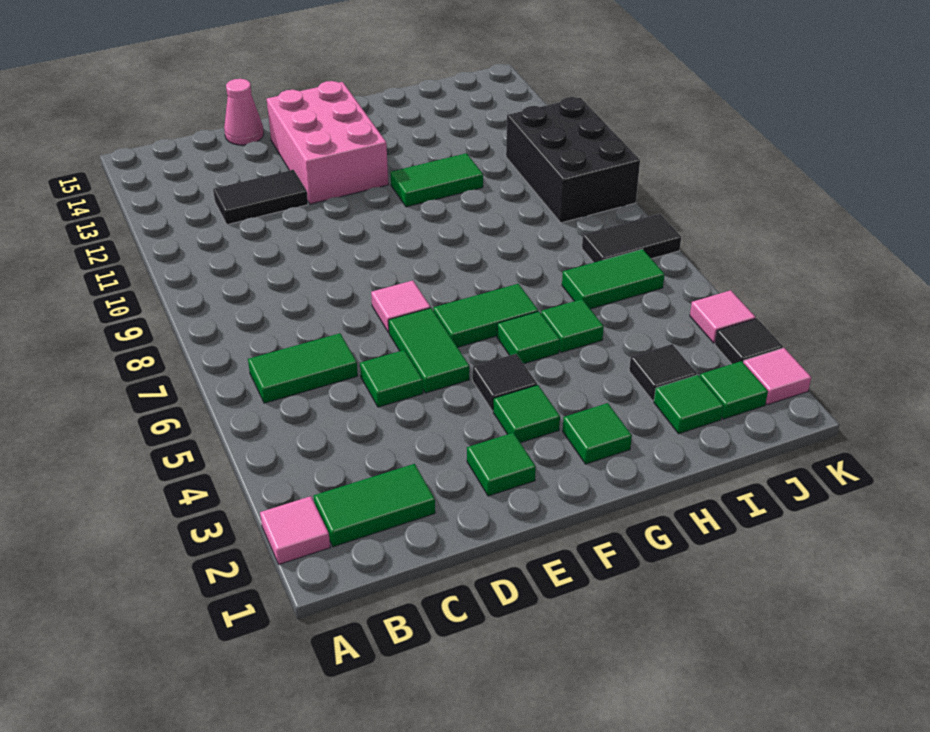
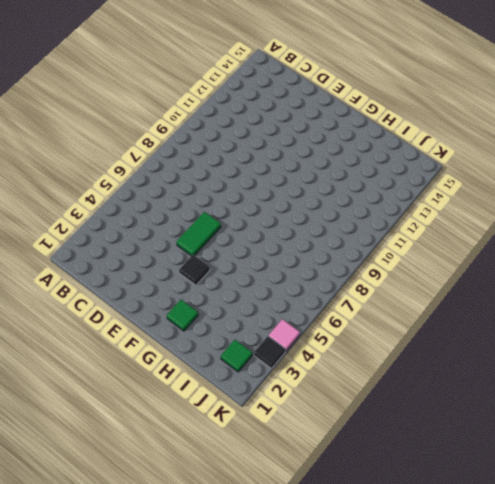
none -> pink 1x1 tile [260,496,330,564]
none -> green 1x2 tile [314,464,435,547]
none -> green 1x2 tile [248,333,358,403]

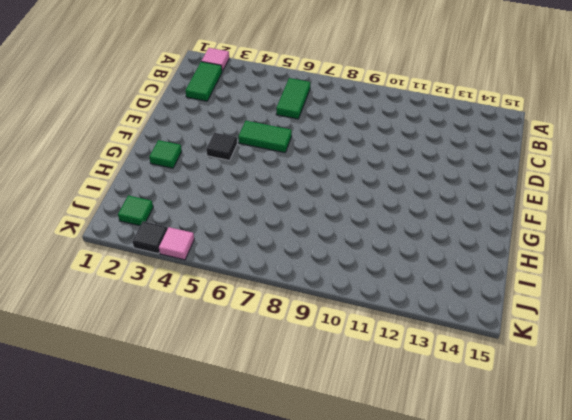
none -> black 1x2 tile [213,170,308,225]
none -> green 1x1 tile [360,350,423,407]
none -> pink 1x1 cone [224,79,264,145]

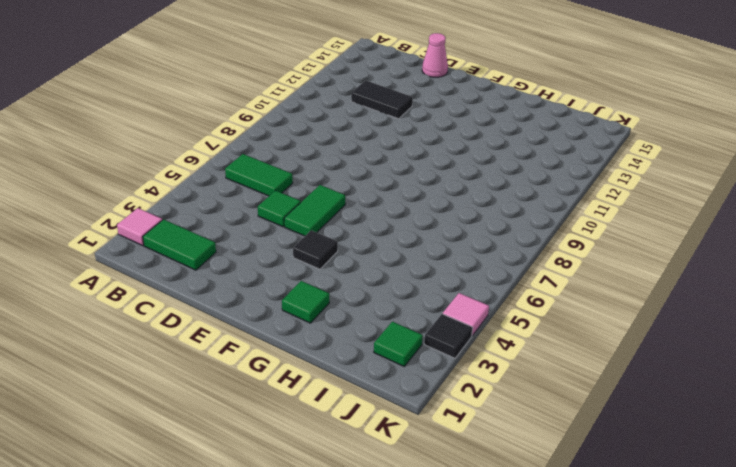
none -> green 1x1 tile [467,433,536,496]
none -> pink 1x1 tile [371,281,430,333]
none -> pink 2x3 brick [267,81,388,204]

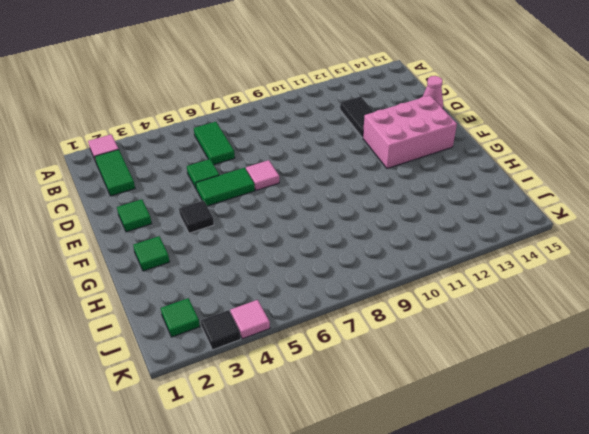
none -> green 1x1 tile [493,385,560,443]
none -> green 1x2 tile [433,284,538,347]
none -> green 1x1 tile [497,312,560,364]

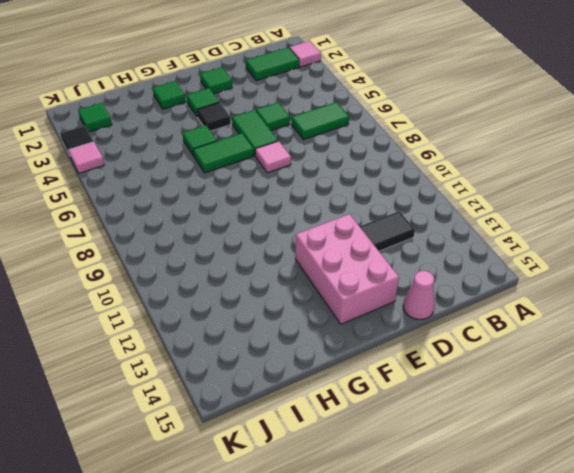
none -> green 1x2 tile [390,153,483,207]
none -> green 1x1 tile [541,299,604,353]
none -> green 1x1 tile [654,375,724,434]

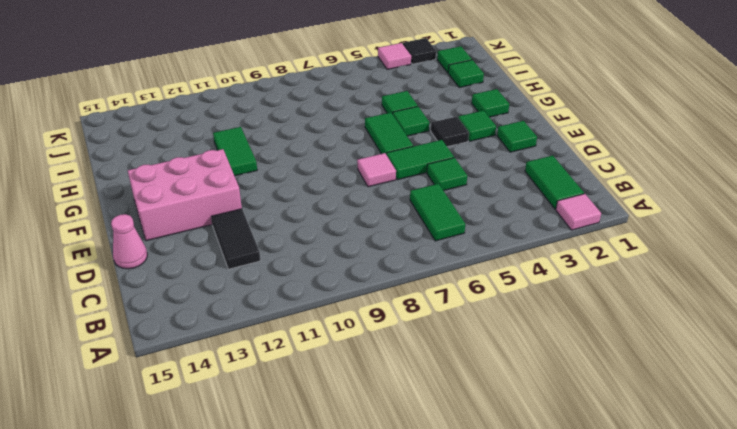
none -> black 1x1 tile [629,344,697,401]
none -> green 1x2 tile [562,249,665,309]
none -> black 1x2 tile [582,214,681,263]

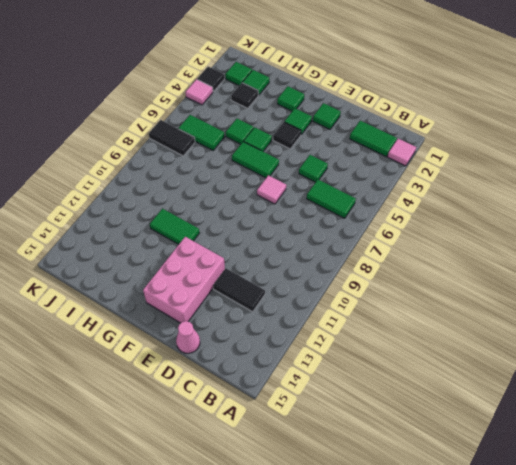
none -> green 1x2 tile [389,308,469,393]
none -> black 2x3 brick [506,97,640,223]
none -> pink 1x1 tile [743,348,811,405]

